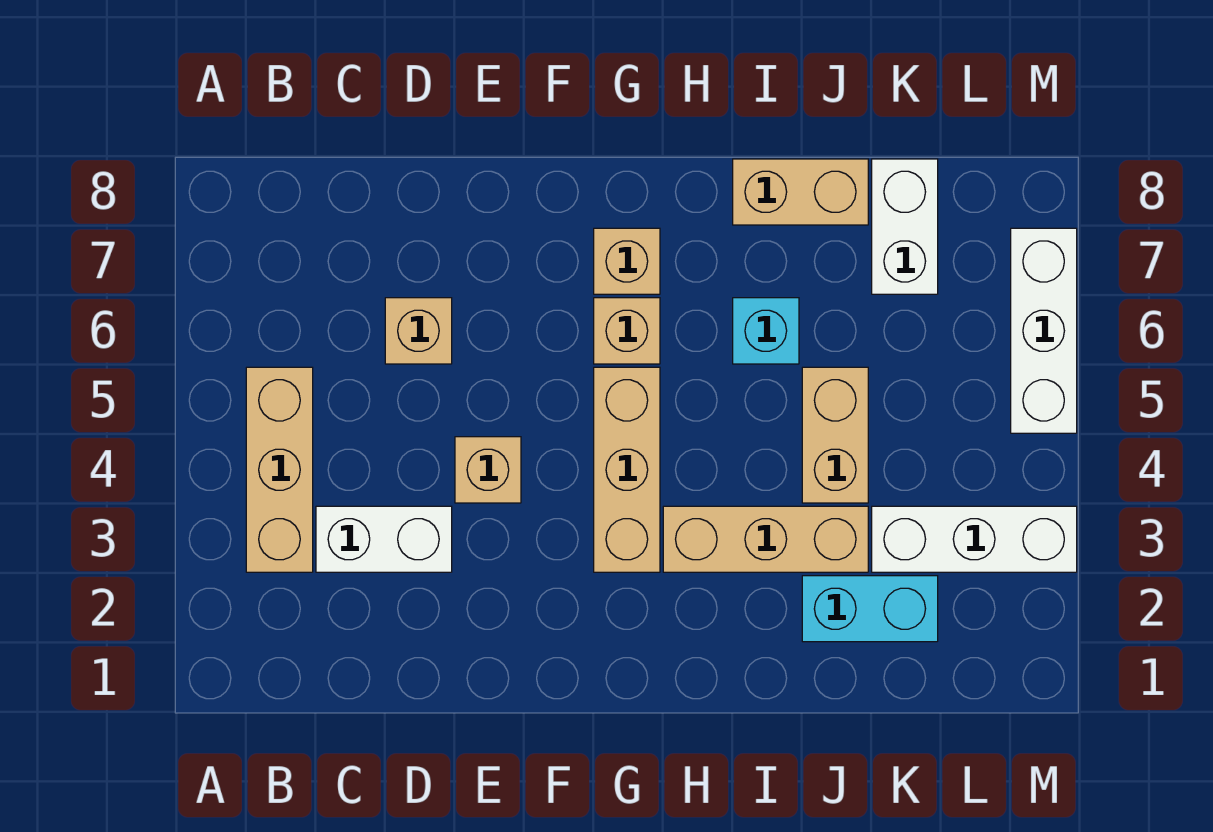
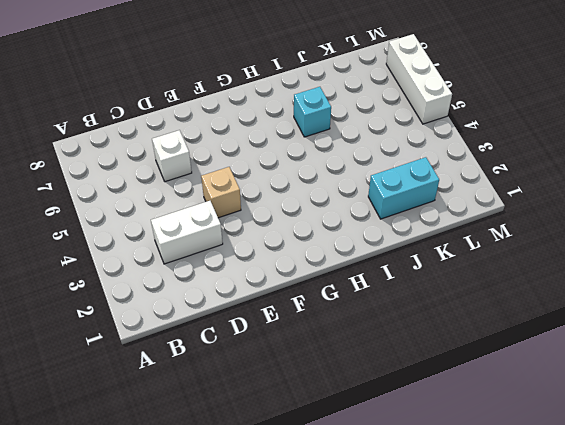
white 1x1 brick [152,130,192,182] -> tan 1x1 brick [385,298,452,364]
none -> tan 1x3 brick [246,367,313,572]
none -> tan 1x3 brick [594,367,660,572]
none -> tan 1x1 brick [594,298,660,364]

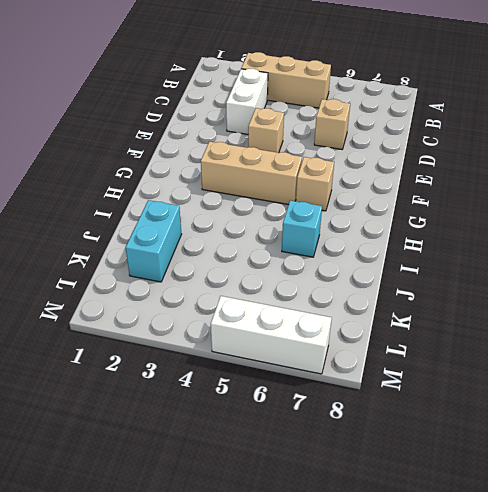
none -> tan 1x1 brick [594,228,660,294]
none -> tan 1x3 brick [663,506,868,572]
none -> tan 1x2 brick [733,159,868,225]

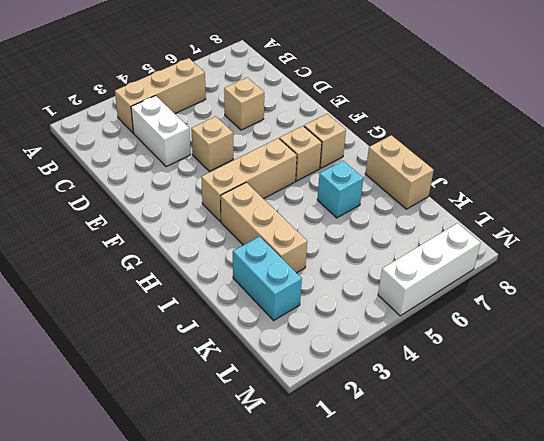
none -> tan 1x2 brick [802,367,868,503]
none -> white 1x3 brick [872,506,1077,572]
none -> white 1x2 brick [872,159,938,294]

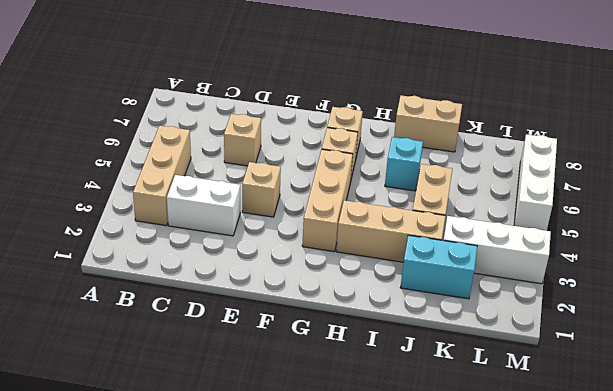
none -> white 1x2 brick [872,159,938,294]

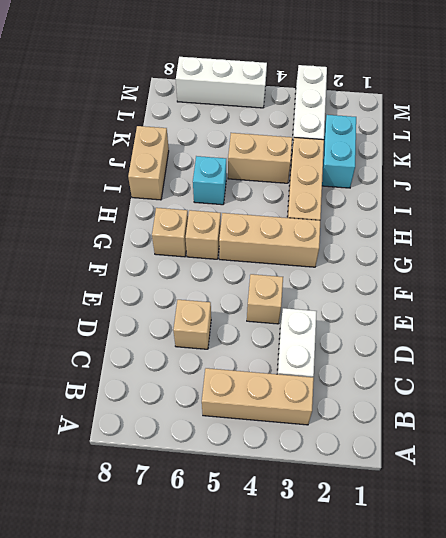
none -> white 1x2 brick [872,159,938,294]

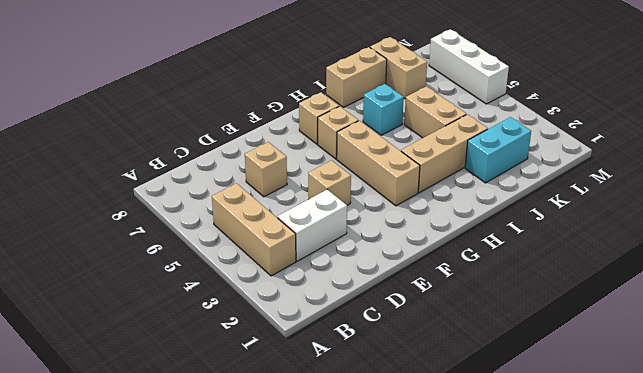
tan 1x2 brick [370,37,427,99] -> white 1x2 brick [872,159,938,294]
none -> white 1x3 brick [872,506,1077,572]

